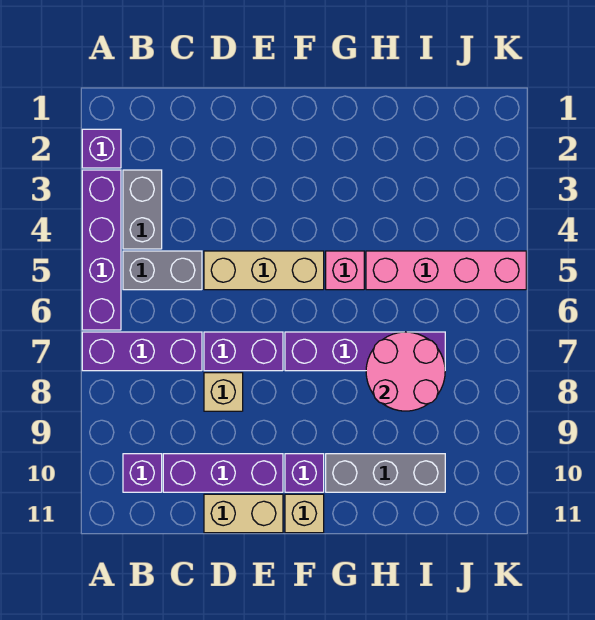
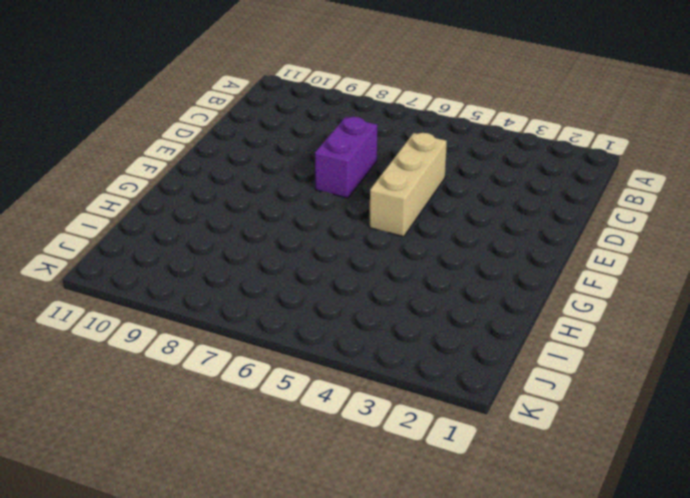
none -> purple 1x1 brick [82,129,121,168]
none -> purple 1x4 brick [82,170,121,330]
none -> purple 1x3 brick [82,332,202,371]

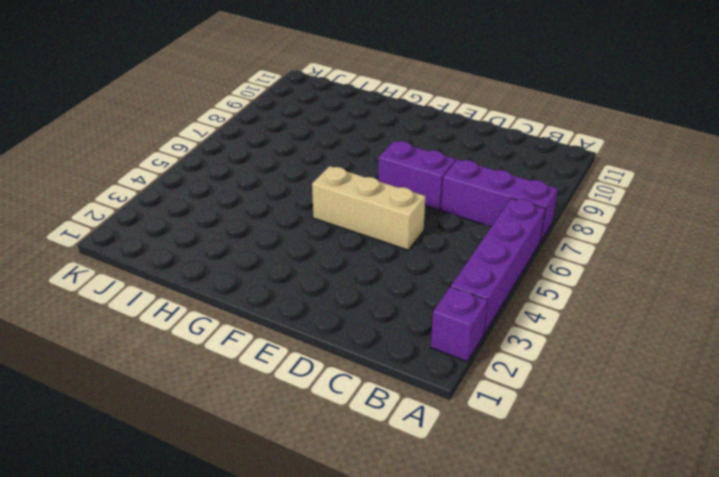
none -> grey 1x2 brick [123,170,162,249]
none -> grey 1x2 brick [123,251,202,290]
none -> purple 1x1 brick [123,454,162,492]

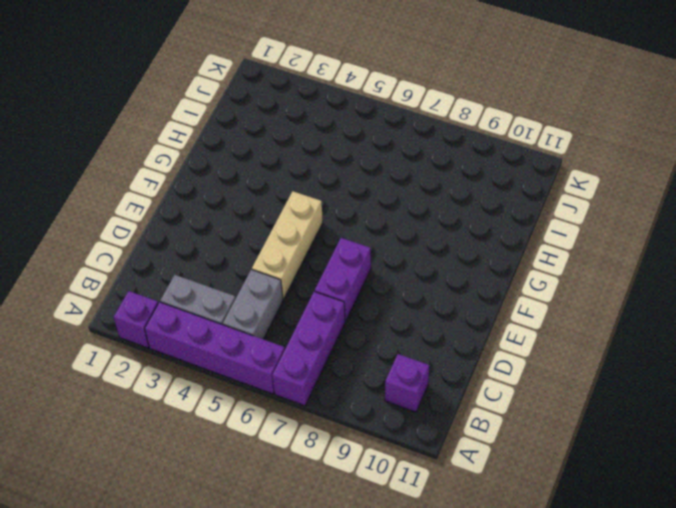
none -> purple 1x3 brick [163,454,283,492]
none -> tan 1x1 brick [204,373,243,411]
none -> tan 1x2 brick [204,494,283,533]

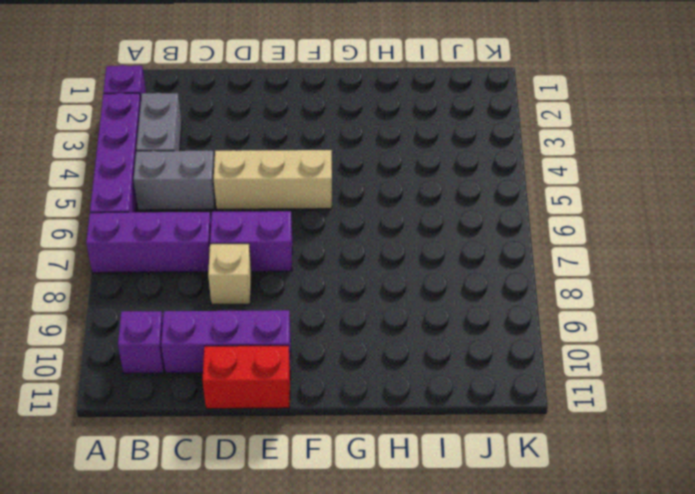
red 1x2 brick [202,346,290,409] -> tan 1x2 brick [204,494,283,533]
none -> purple 1x4 brick [285,332,445,371]
none -> purple 1x1 brick [285,454,324,492]
none -> tan 1x1 brick [285,494,324,533]

